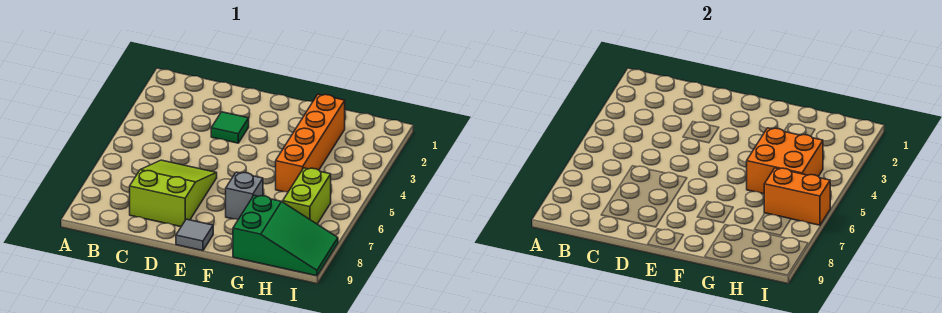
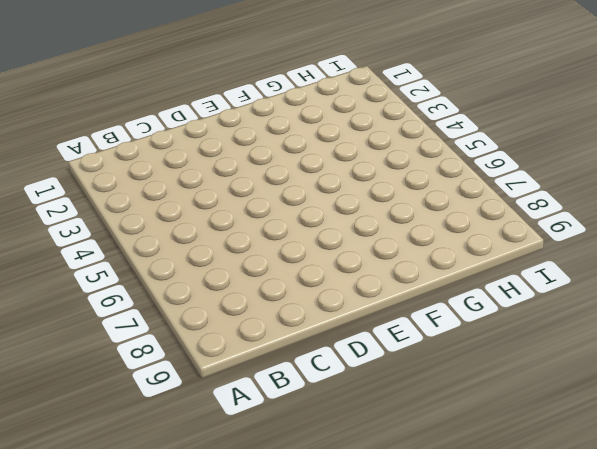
none -> lime 2x3 slope [130,160,217,227]
none -> green 1x1 tile [211,112,249,143]

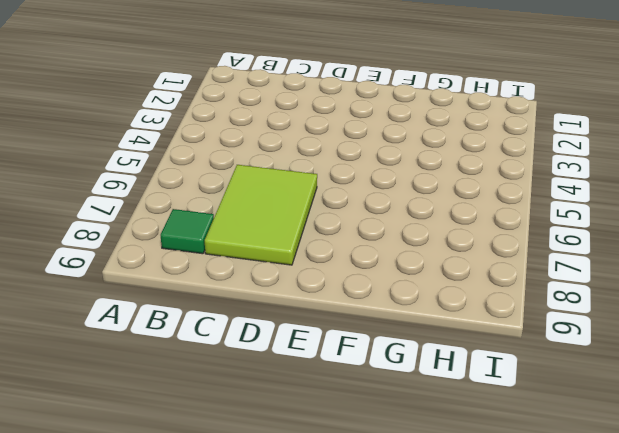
green 1x1 tile [161,209,214,254] -> green 1x1 tile moved to [211,112,249,143]
lime 2x3 tile [205,165,317,265] -> lime 2x3 slope [130,160,217,227]
none -> grey 1x1 tile [176,219,213,251]
none -> grey 1x1 brick [226,172,263,219]

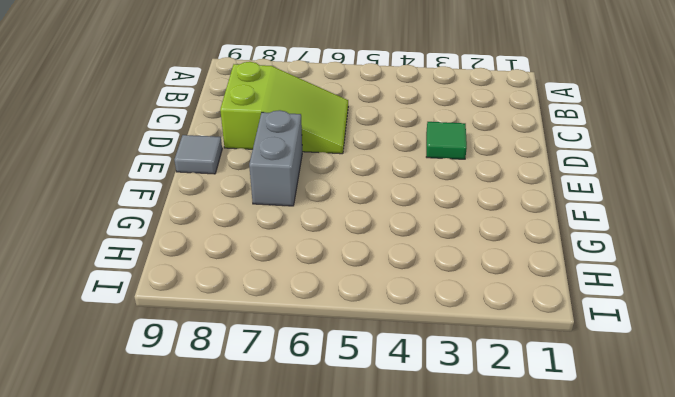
grey 1x2 brick [249,110,302,206] -> grey 1x1 brick [226,172,263,219]
none -> orange 1x4 brick [276,94,345,192]
none -> green 2x3 slope [233,195,338,276]

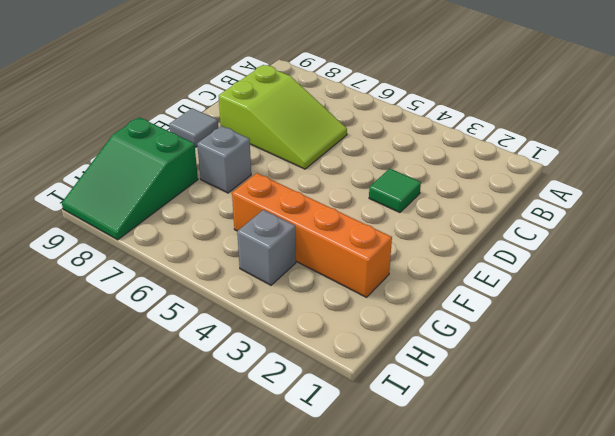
grey 1x1 brick [237,210,296,285] -> none
none -> lime 1x2 brick [283,168,331,224]
none -> orange 2x2 brick [747,128,823,194]

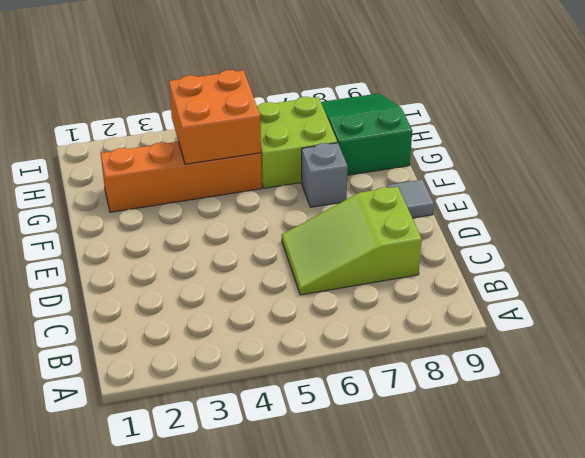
lime 2x2 brick [257,97,337,188] -> lime 1x2 brick [283,168,331,224]
none -> green 1x1 tile [211,112,249,143]
none -> orange 1x2 brick [764,168,830,225]

